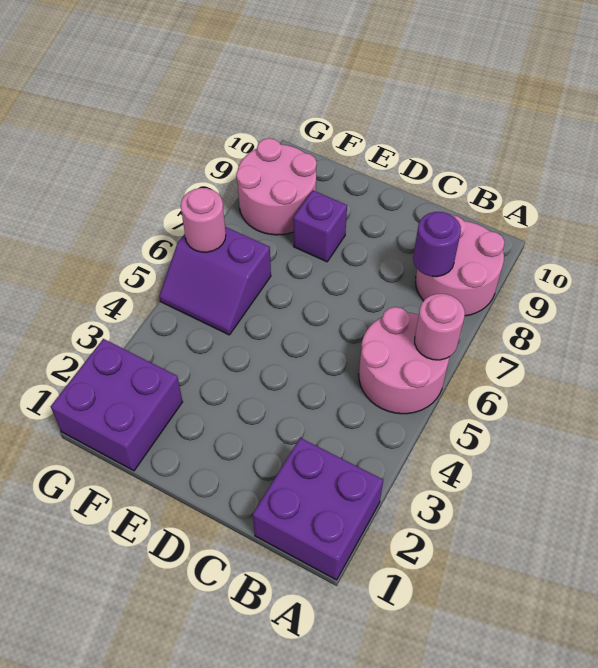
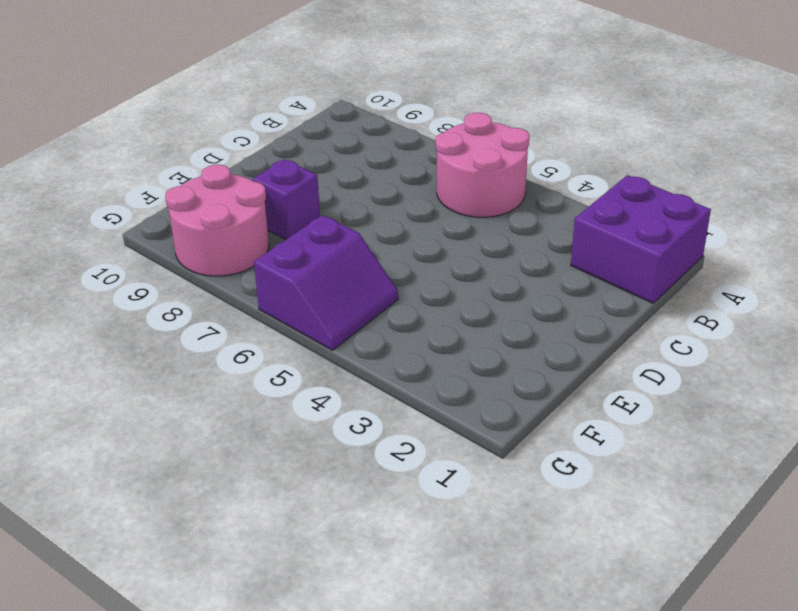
none -> pink 2x2 round brick [416,215,505,316]
none -> purple 2x2 brick [51,339,183,471]

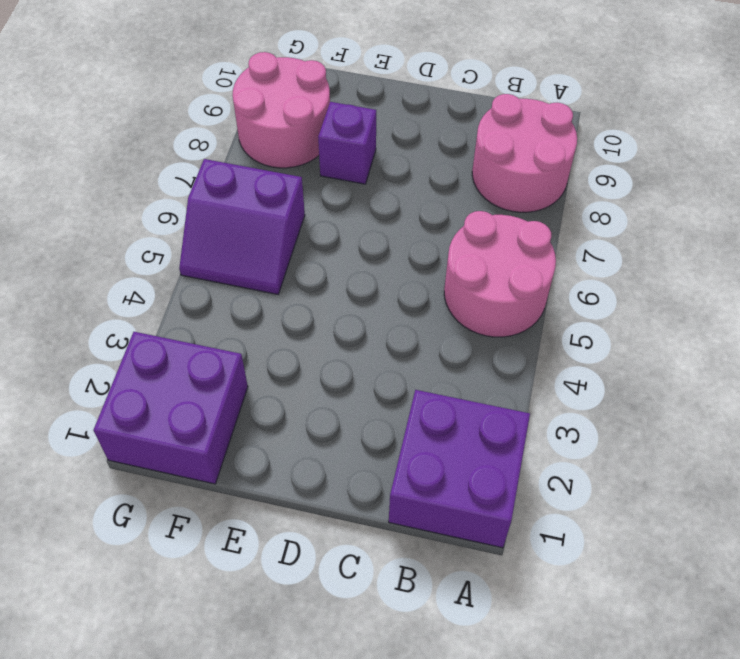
none -> pink 1x1 round brick [415,294,465,360]
none -> purple 1x1 round brick [413,212,461,277]

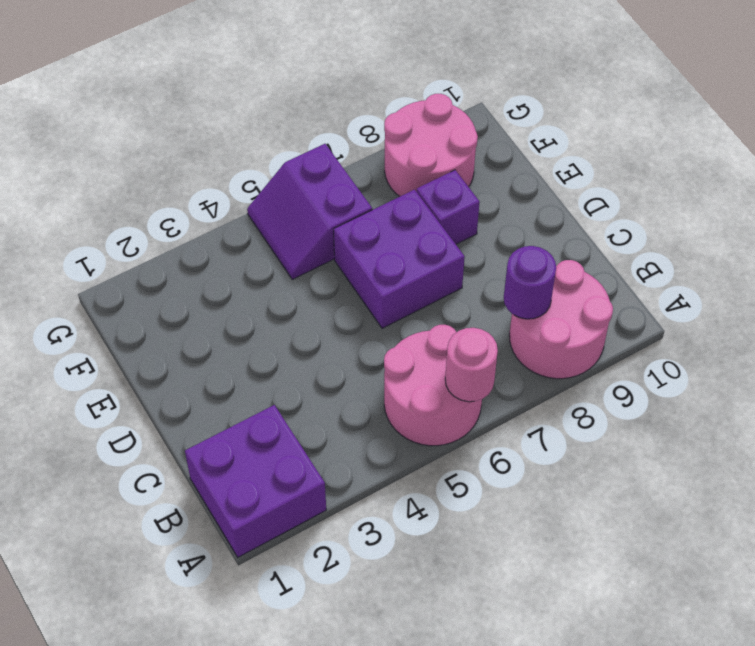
purple 2x2 brick [334,190,465,328] -> purple 2x2 brick moved to [51,339,183,471]
none -> pink 1x1 round brick [181,188,226,252]

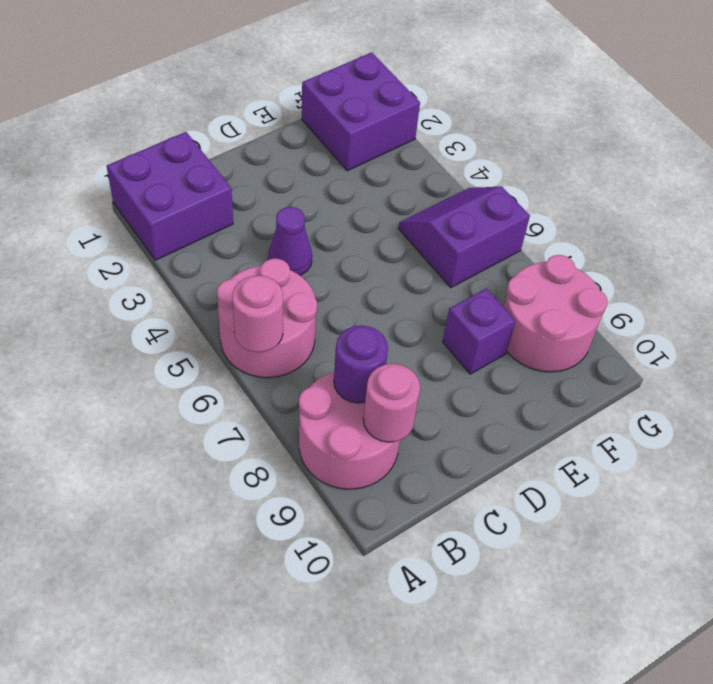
pink 1x1 round brick [363,364,420,442] -> pink 1x1 round brick moved to [181,188,226,252]
purple 1x1 cone [268,207,312,275] -> none

